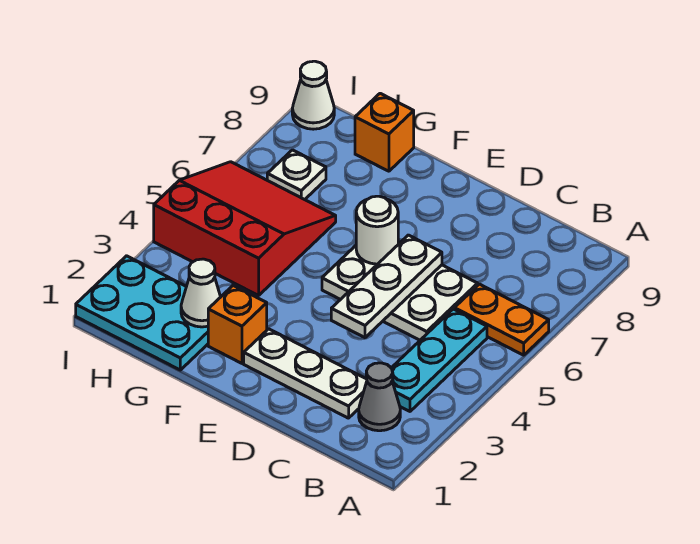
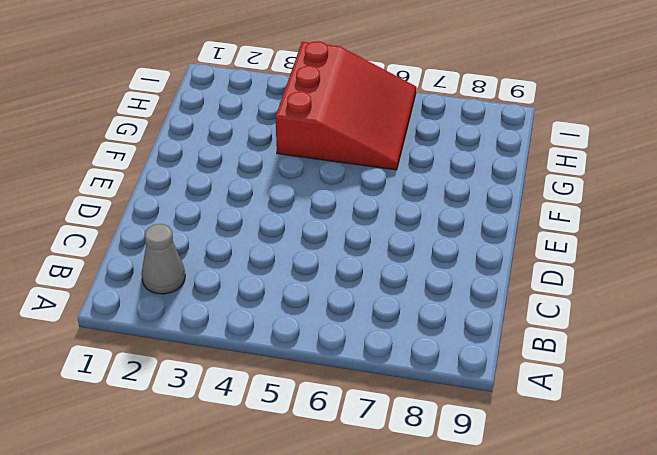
none -> orange 1x2 plate [454,284,549,355]
none -> cyan 1x3 plate [392,309,487,411]
none -> white 1x3 plate [244,329,367,418]

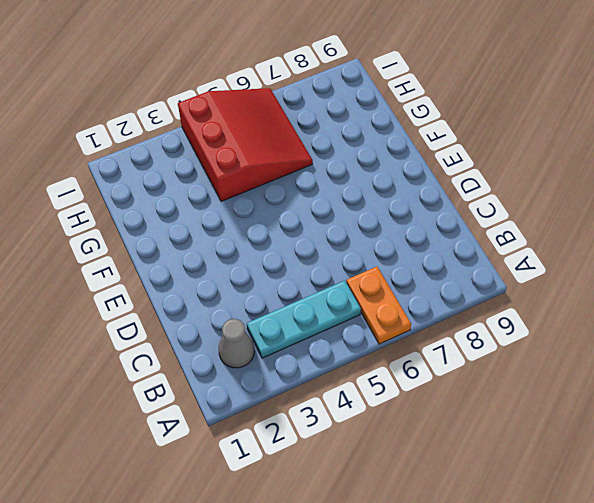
none -> white 1x3 plate [244,329,367,418]
none -> white 2x3 plate [322,243,478,340]
none -> orange 1x1 brick [208,286,267,363]

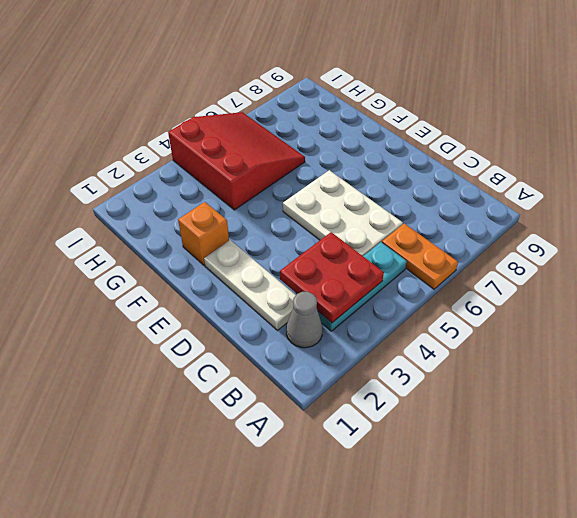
red 2x2 plate [280,232,384,323] -> none
none -> cyan 2x3 plate [76,256,208,370]
none -> orange 1x1 brick [355,93,414,171]
none -> white 1x1 plate [267,150,326,200]

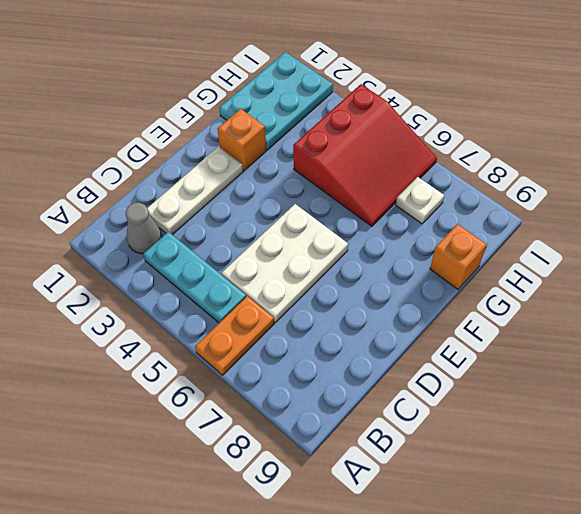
none -> white 1x1 cone [292,61,334,129]
none -> white 1x3 plate [331,235,442,338]
none -> white 1x1 round brick [356,196,398,264]

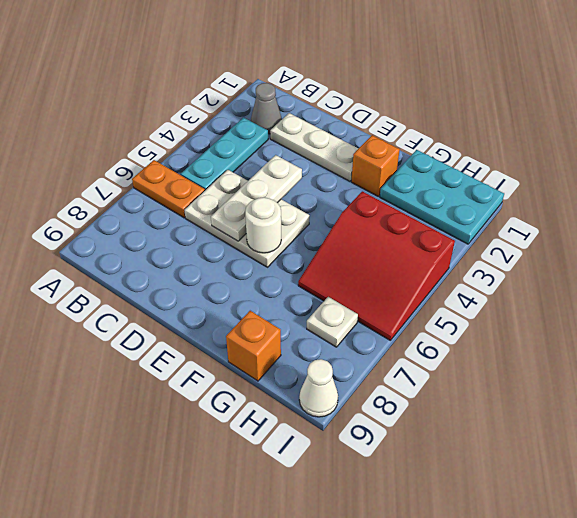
none -> white 1x1 cone [181,259,220,327]

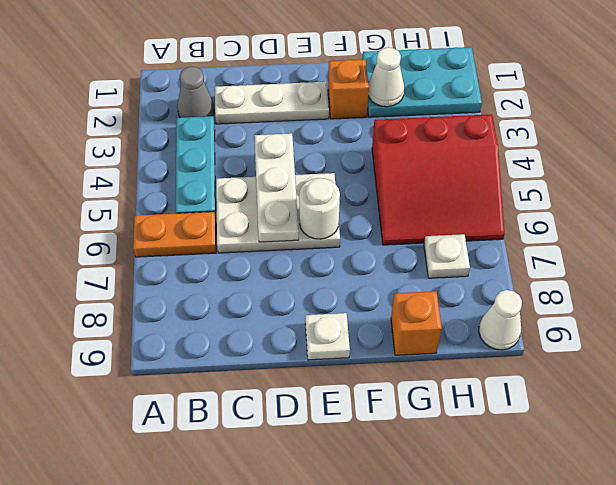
white 1x1 plate [305,313,350,360] -> none

